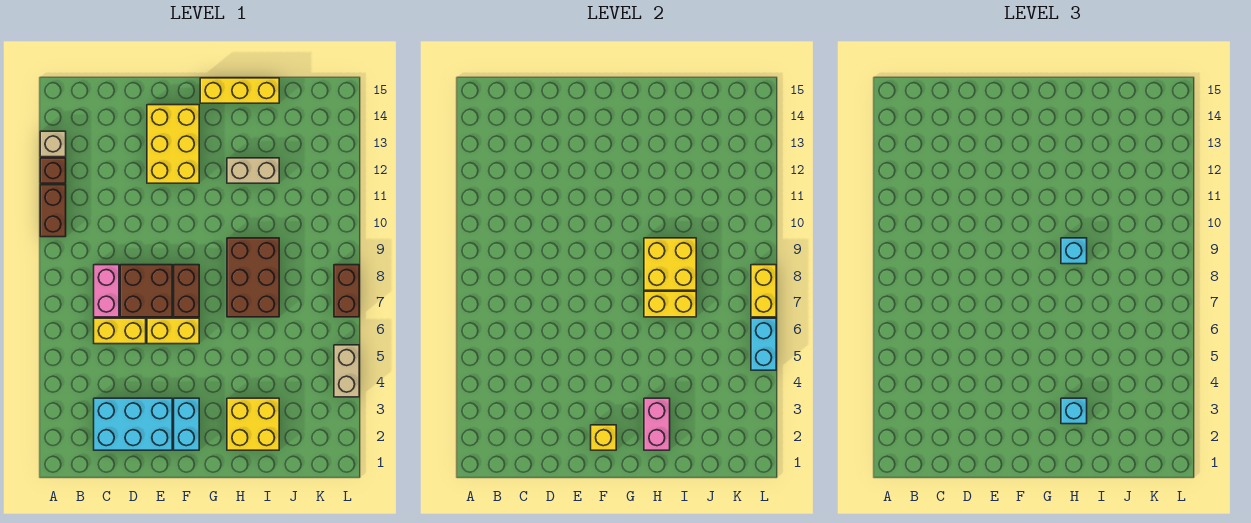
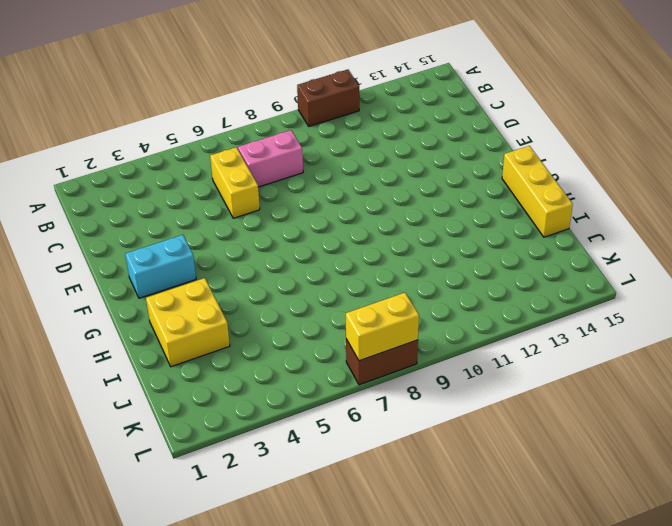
none -> brown 1x1 brick [40,158,66,183]
none -> tan 1x1 brick [40,131,66,157]
none -> cyan 2x3 brick [94,398,172,450]

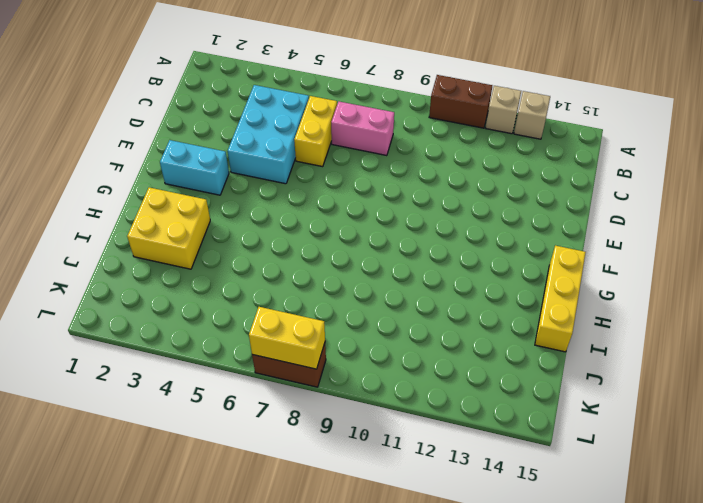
tan 1x1 brick [486,86,521,134] -> brown 1x1 brick [40,158,66,183]
cyan 2x3 brick [228,85,309,184] -> cyan 2x3 brick moved to [94,398,172,450]
none -> brown 2x2 brick [120,265,172,317]
none -> yellow 1x2 brick [147,318,199,344]
none -> yellow 2x3 brick [147,105,199,183]

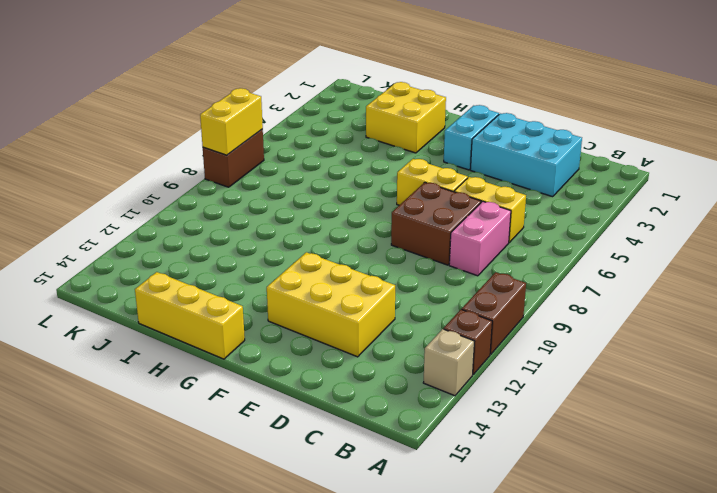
yellow 2x3 brick [267,252,395,357] -> yellow 2x3 brick turned to [147,105,199,183]
none -> brown 1x2 brick [174,265,199,317]
none -> brown 2x3 brick [227,238,279,317]
none -> tan 1x2 brick [227,158,279,183]

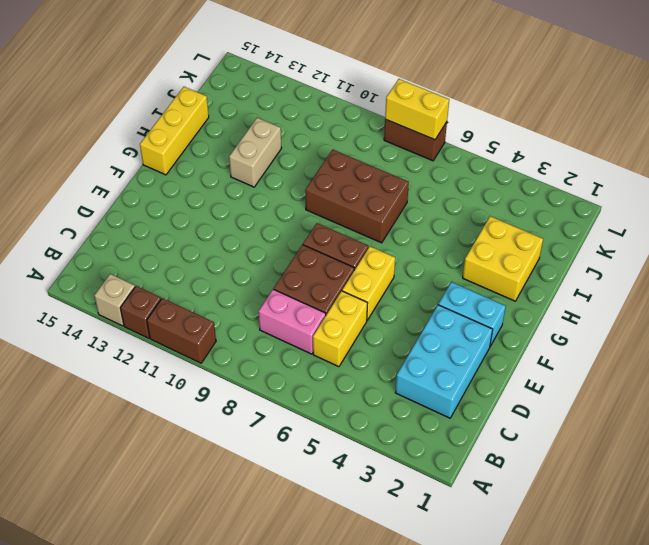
none -> yellow 2x3 brick [147,105,199,183]
none -> tan 1x2 brick [334,345,359,397]
none -> yellow 1x1 brick [591,425,616,450]

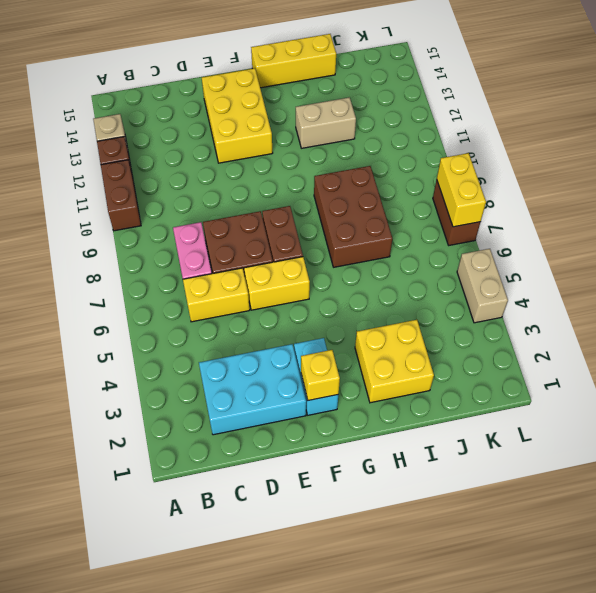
none -> pink 1x2 brick [644,398,670,450]
none -> yellow 1x2 brick [644,291,696,317]
none -> yellow 2x2 brick [644,238,696,290]

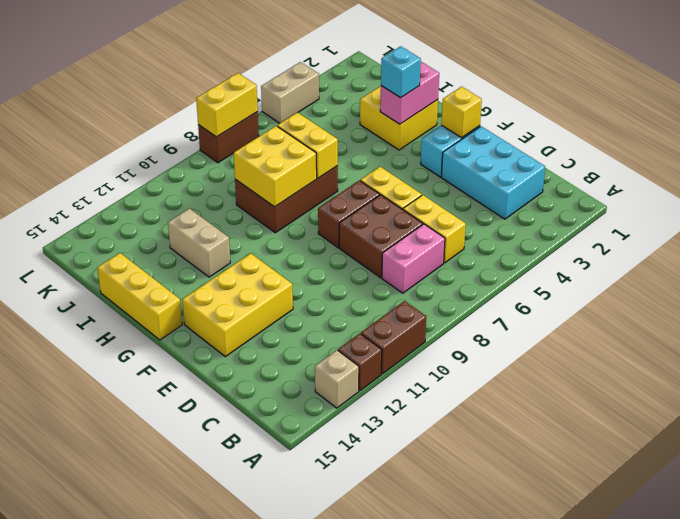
none -> cyan 1x2 brick [751,318,776,370]
none -> cyan 1x1 brick [1061,238,1087,264]

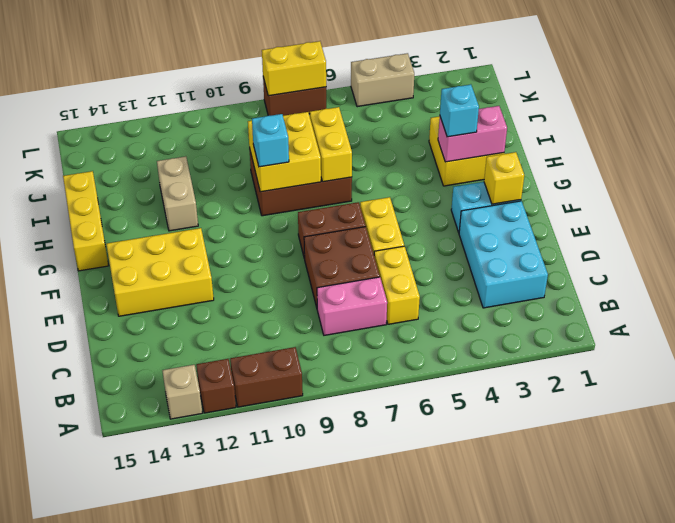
none -> cyan 1x2 brick [751,318,776,370]

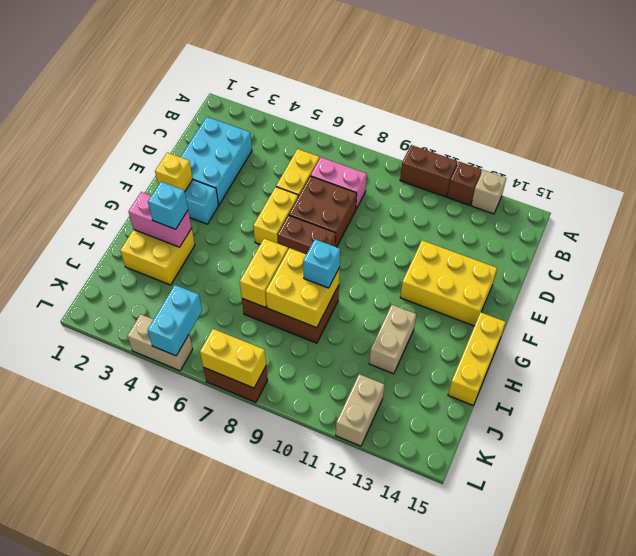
cyan 1x2 brick [148,285,202,356] -> cyan 1x2 brick turned to [751,318,776,370]
tan 1x2 brick [336,374,385,446] -> none

